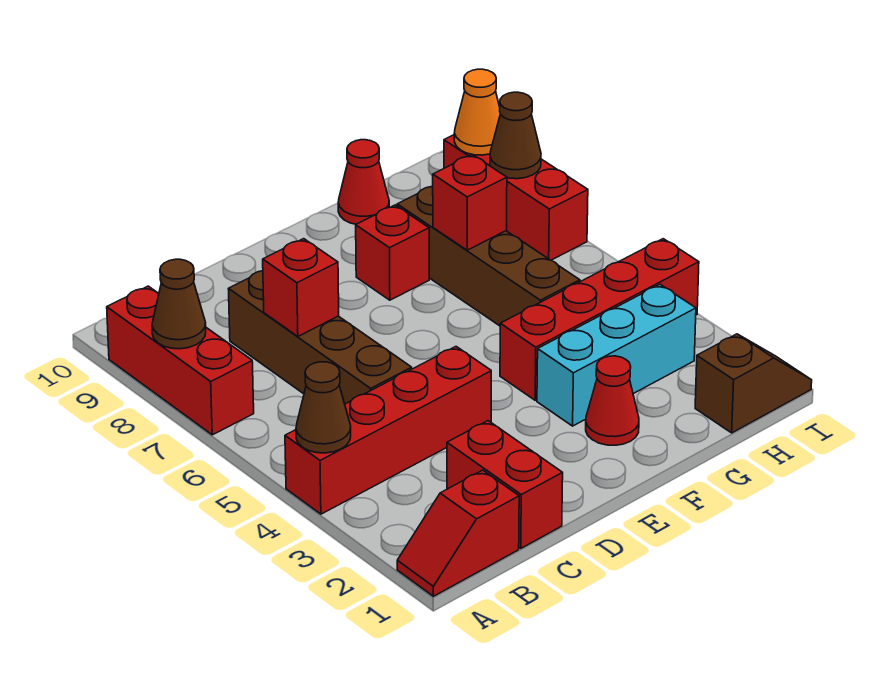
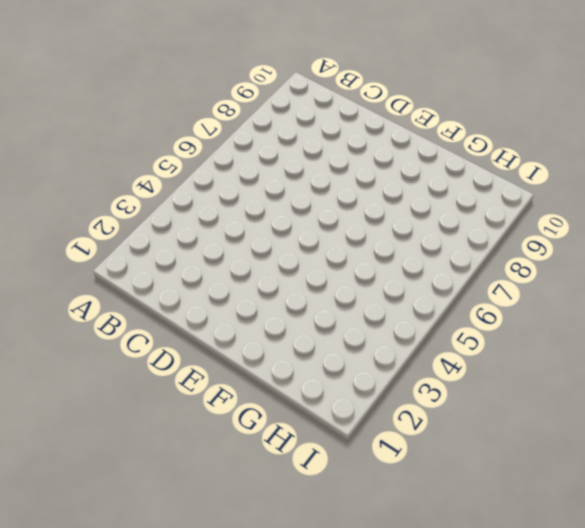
none -> red 1x2 slope [397,470,519,596]
none -> red 1x4 brick [285,347,491,514]
none -> red 1x3 brick [107,286,254,435]

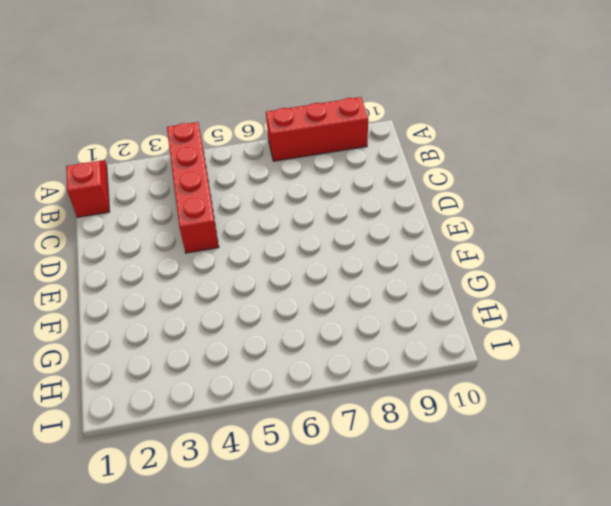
none -> red 1x2 brick [447,421,563,548]
none -> brown 1x4 brick [229,271,412,404]
none -> red 1x1 cone [586,356,639,445]

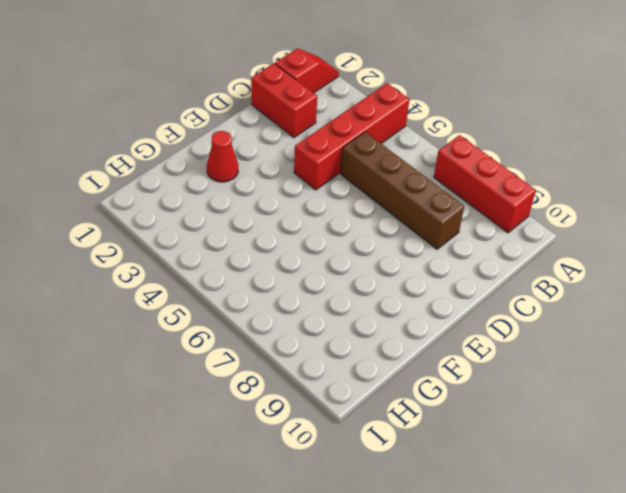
none -> cyan 1x3 brick [537,285,696,426]
none -> red 1x4 brick [500,239,699,400]
none -> red 1x1 brick [356,205,429,300]

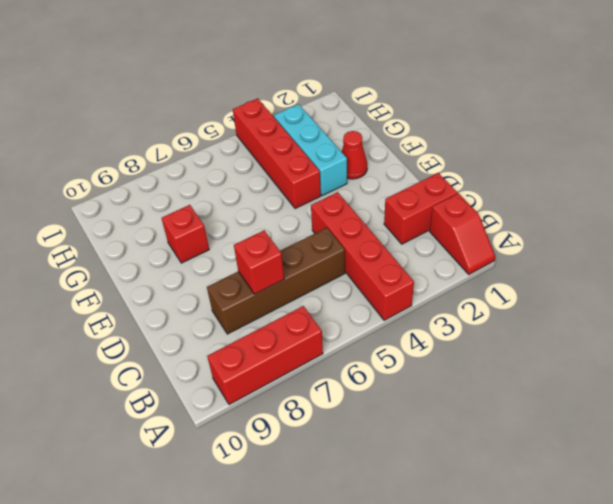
none -> brown 1x4 brick [397,187,580,326]
none -> red 1x1 cone [338,140,389,224]
none -> brown 1x2 slope [695,334,812,433]

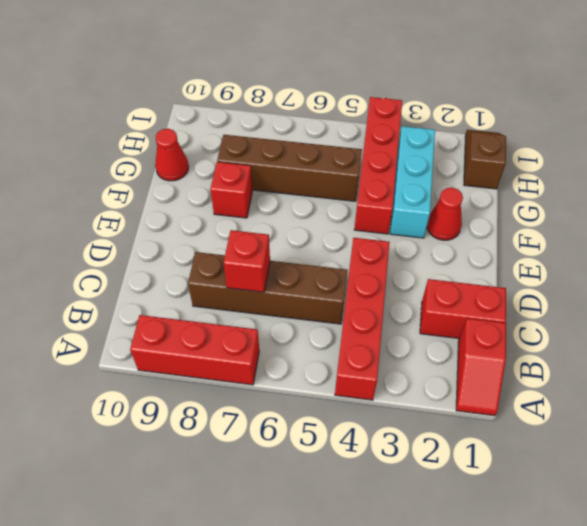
none -> red 1x3 brick [444,135,588,260]
none -> brown 1x1 cone [296,362,351,453]
none -> brown 1x1 cone [152,259,206,349]

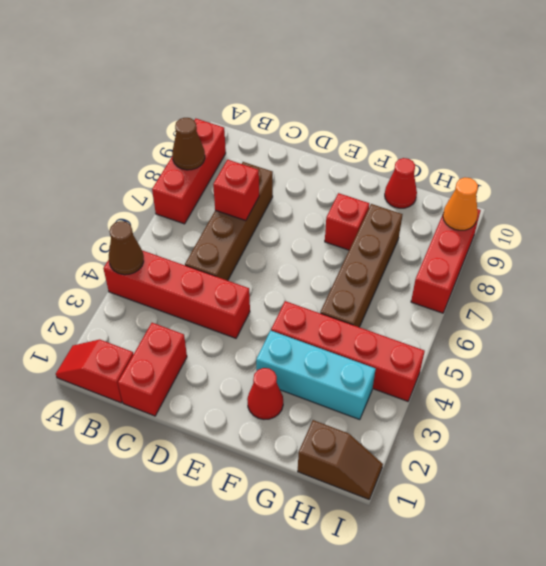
none -> red 1x1 brick [432,155,507,250]
none -> brown 1x1 cone [490,92,541,179]

